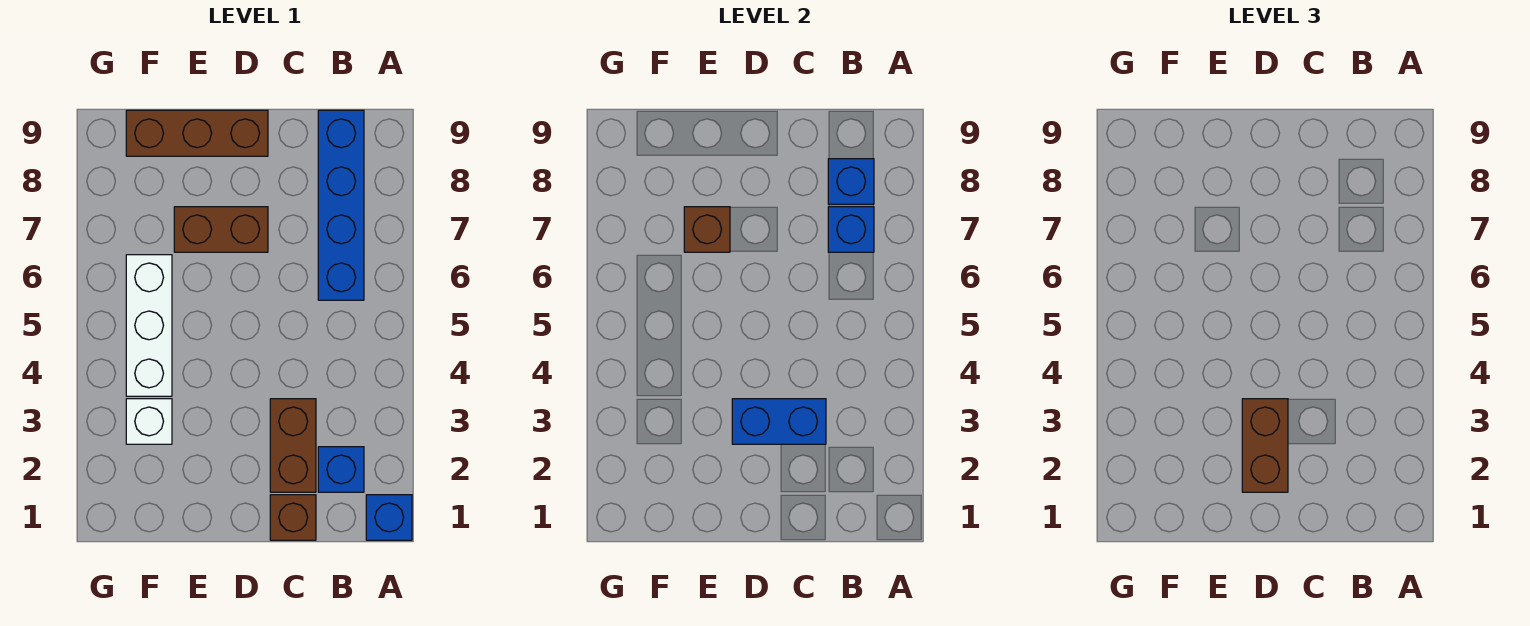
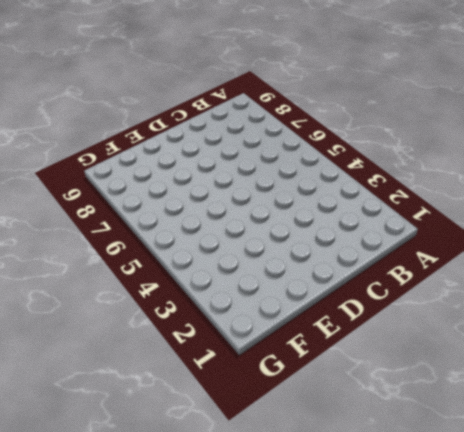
none -> blue 1x1 brick [366,495,412,540]
none -> blue 1x1 brick [318,447,364,492]
none -> blue 1x4 brick [318,110,364,300]

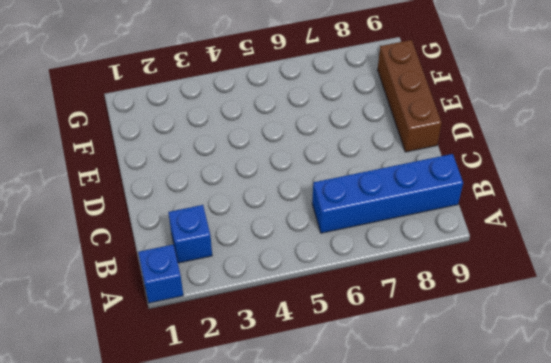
none -> brown 1x1 brick [270,495,316,540]
none -> brown 1x2 brick [270,399,316,492]
none -> brown 1x2 brick [174,207,268,252]

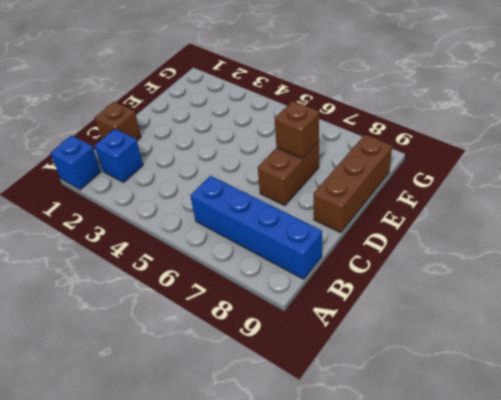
none -> brown 1x2 brick [270,399,316,492]
none -> white 1x1 brick [126,399,172,444]
none -> white 1x3 brick [126,255,172,396]

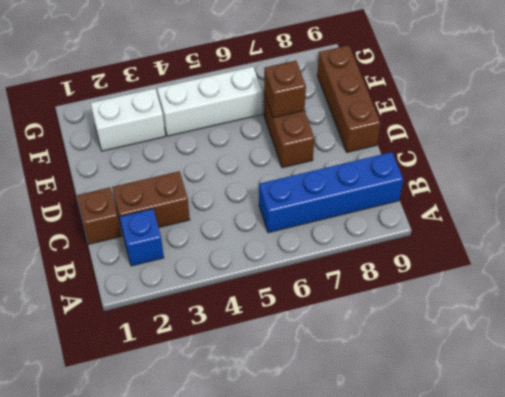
white 1x2 brick [91,89,165,151] -> white 1x1 brick [126,399,172,444]
none -> blue 1x1 brick [366,495,412,540]
none -> blue 1x1 brick [828,207,874,252]
none -> blue 1x1 brick [828,159,874,204]

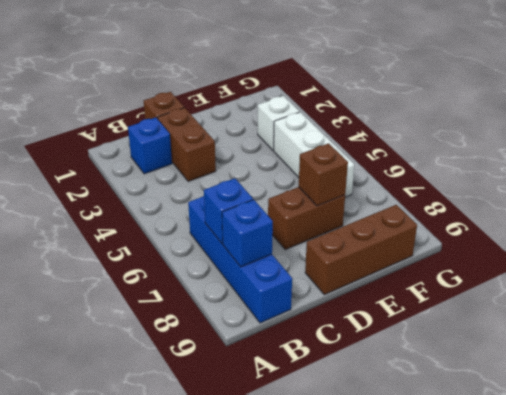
none -> blue 1x1 brick [366,495,412,540]
none -> blue 1x2 brick [732,399,826,444]
none -> brown 1x2 brick [1242,399,1288,492]

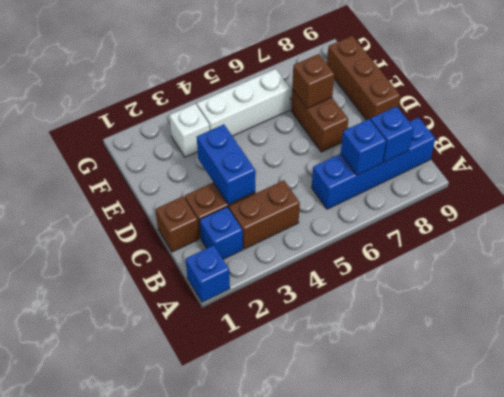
brown 1x2 brick [229,180,300,249] -> brown 1x2 brick moved to [1242,399,1288,492]

